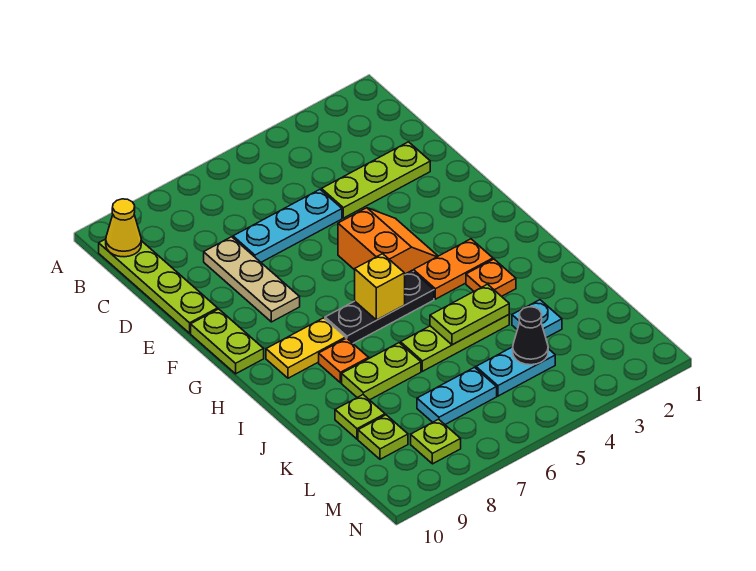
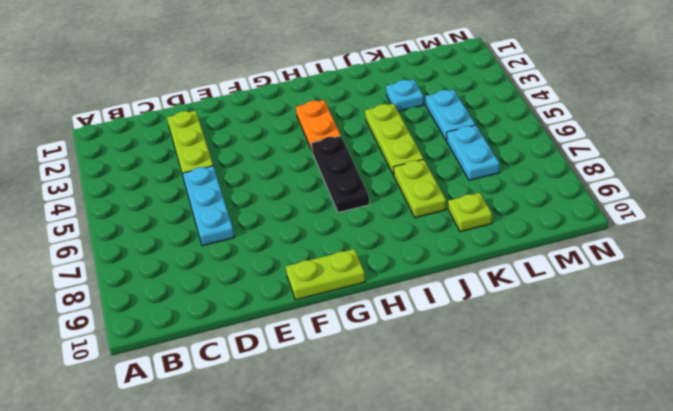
none -> lime 1x4 plate [99,239,218,333]
none -> tan 1x3 plate [204,237,300,322]
none -> orange 2x2 slope [338,208,438,274]

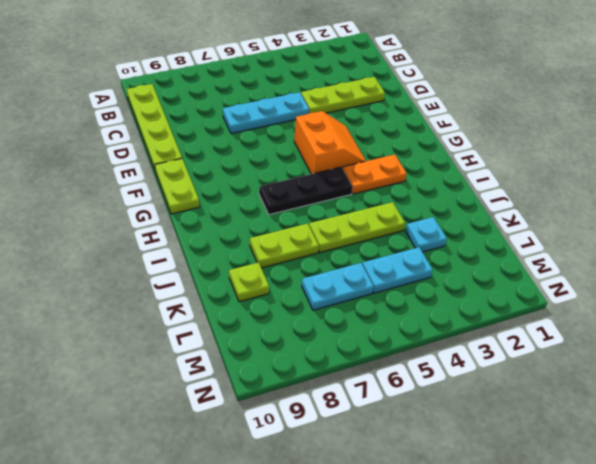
none -> tan 1x3 plate [204,237,300,322]
none -> yellow 1x2 plate [266,318,346,378]
none -> orange 1x1 plate [466,259,516,296]

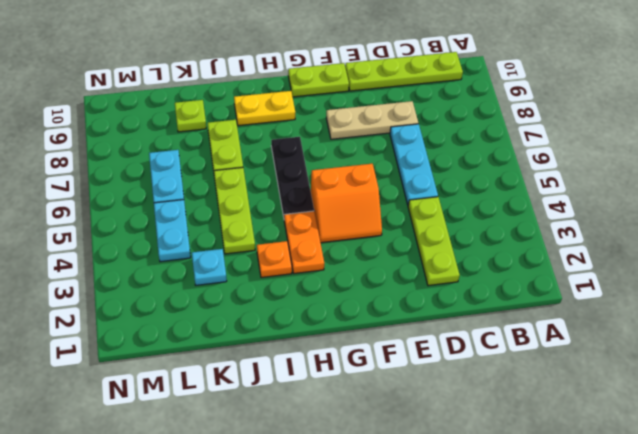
yellow 1x2 plate [234,91,295,126] -> yellow 1x2 plate turned to [266,318,346,378]
none -> orange 1x1 plate [319,338,369,383]
none -> lime 1x1 plate [358,415,408,459]
none -> lime 1x1 plate [411,419,461,464]

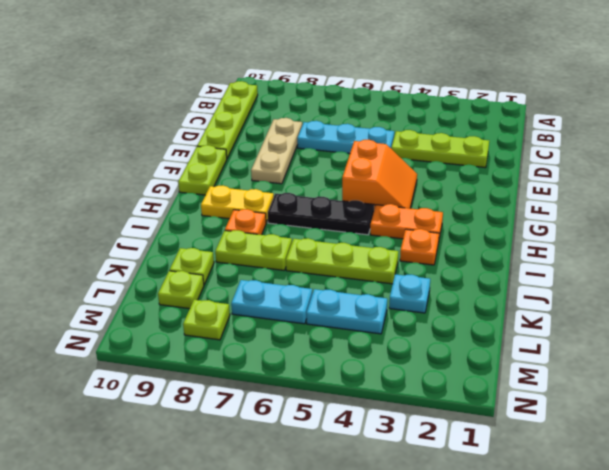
none -> yellow 1x1 cone [106,199,141,257]
none -> yellow 1x1 brick [355,254,405,320]
none -> lime 1x2 plate [430,284,509,345]

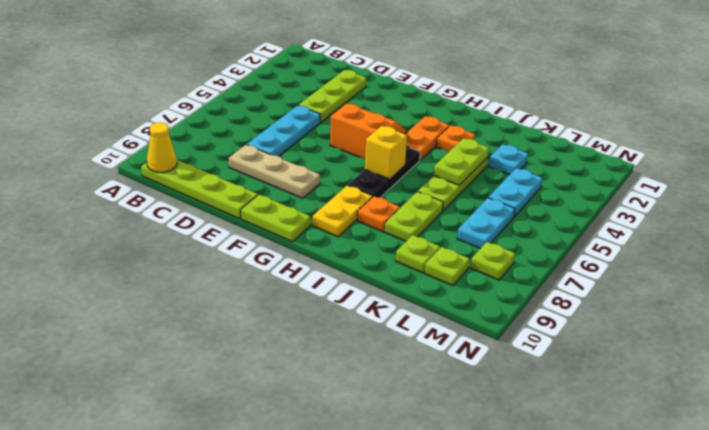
none -> black 1x1 cone [513,307,548,365]

